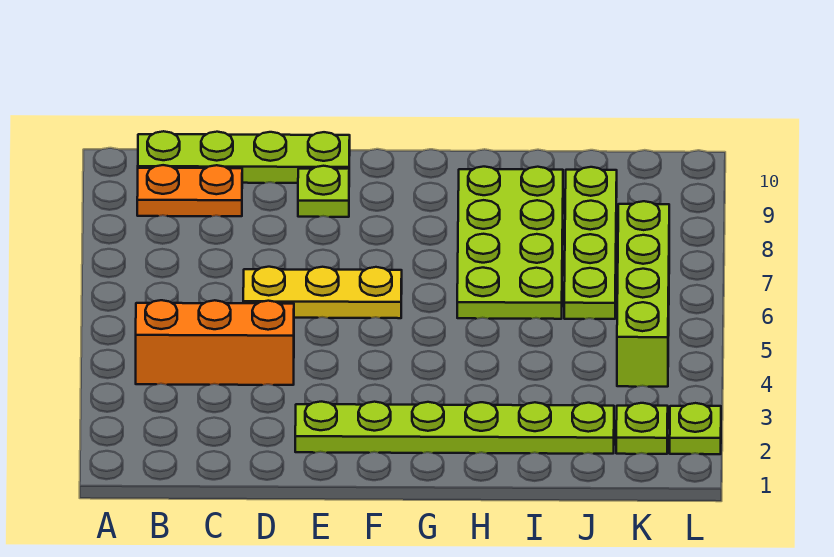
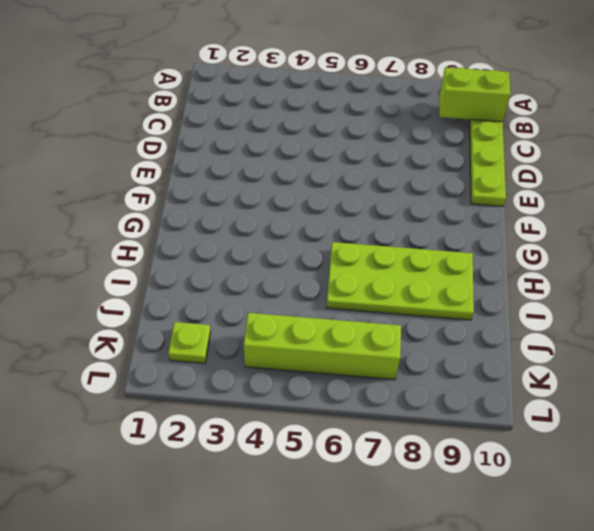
lime 1x2 brick [439,67,510,122] -> none
none -> orange 1x3 brick [136,300,294,385]
none -> orange 1x2 plate [137,165,242,216]

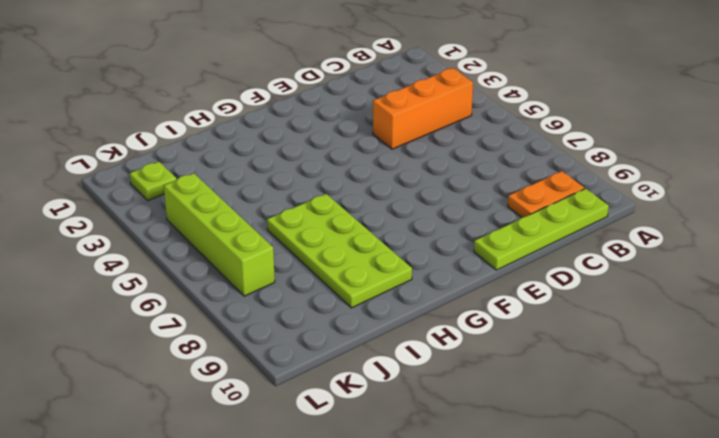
none -> yellow 1x3 plate [243,267,402,318]
none -> lime 1x6 plate [295,402,614,454]

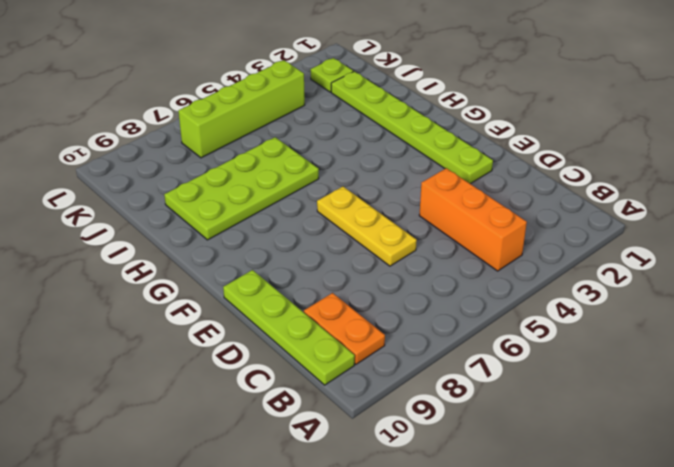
none -> lime 1x1 plate [298,166,349,217]
none -> lime 1x4 plate [564,167,617,319]

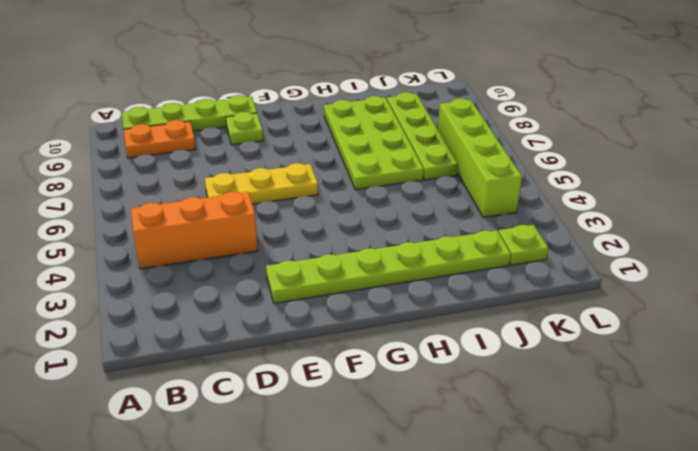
none -> lime 1x1 plate [670,403,721,454]

